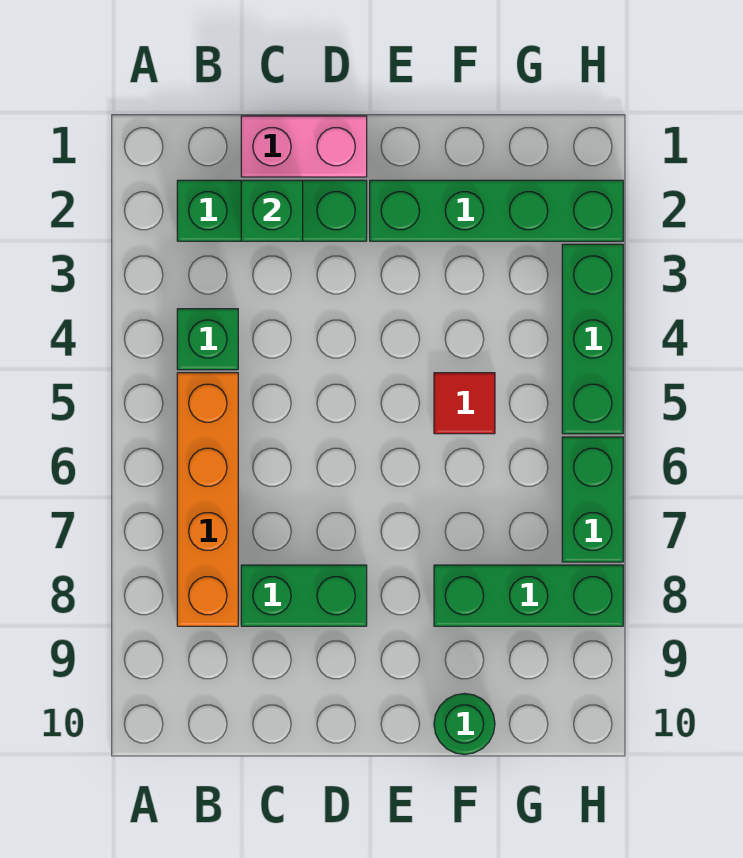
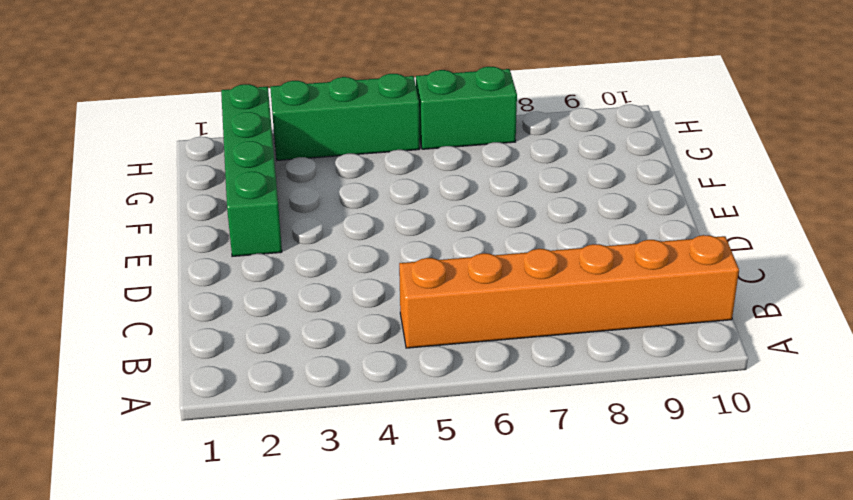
orange 1x6 brick [399,235,739,348] -> orange 1x4 brick [177,373,238,626]
none -> green 1x3 brick [177,180,367,241]
none -> green 1x1 brick [177,309,238,370]
none -> pink 1x2 brick [241,116,367,177]

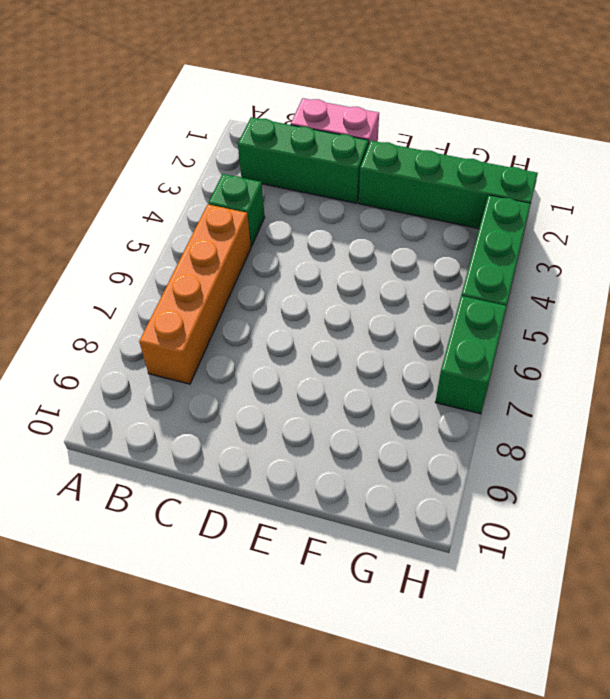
none -> green 1x2 brick [241,565,367,626]
none -> red 1x1 tile [434,373,495,434]
none -> green 1x3 brick [434,565,623,626]

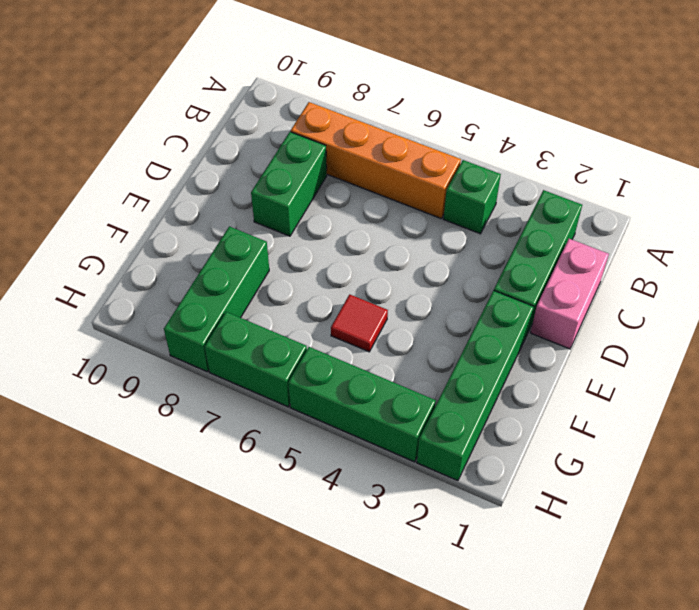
none -> green 1x1 round brick [434,694,495,755]
none -> green 1x1 brick [241,180,303,241]

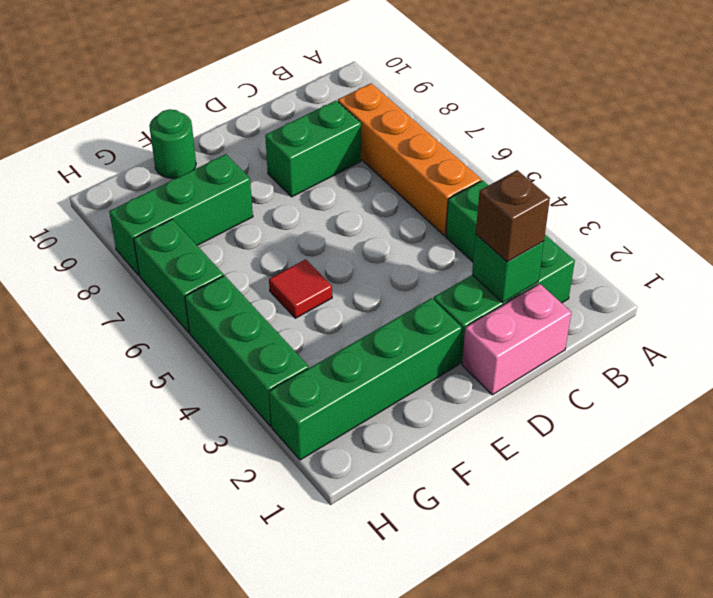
brown 1x1 brick [476,170,550,262] -> none

